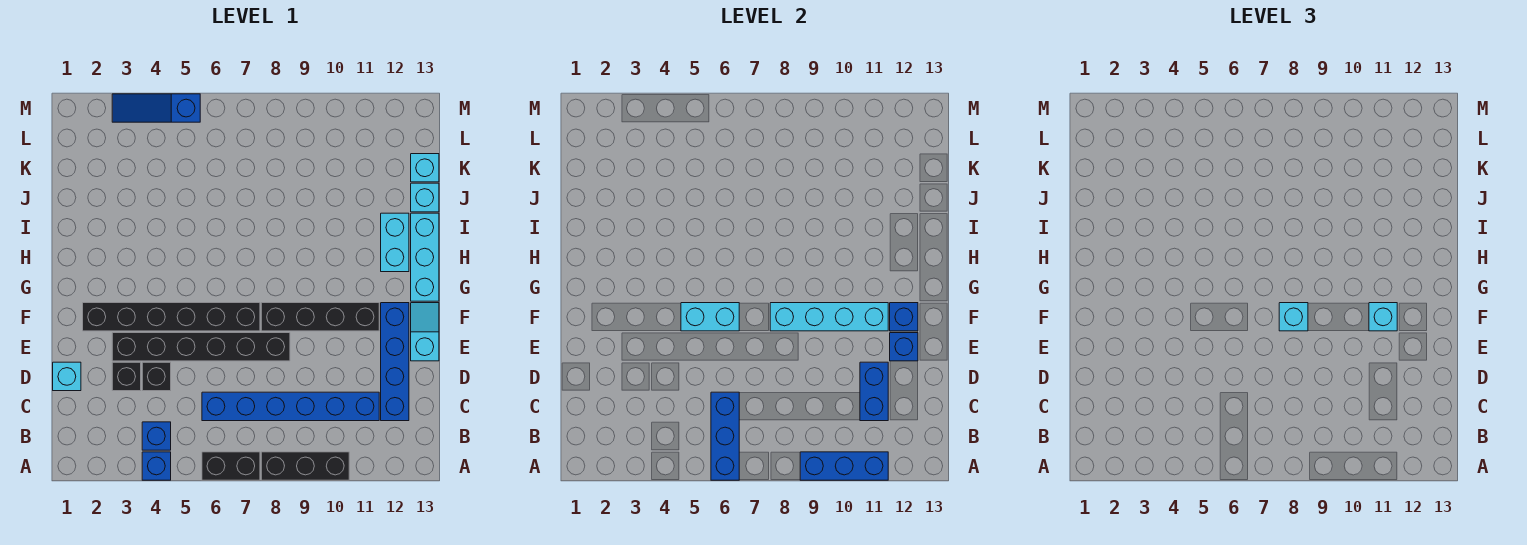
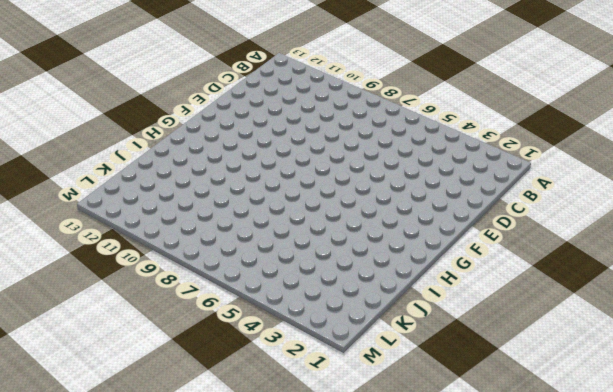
none -> blue 1x1 brick [142,452,171,480]
none -> black 1x2 brick [202,452,260,480]
none -> black 1x3 brick [261,452,349,480]

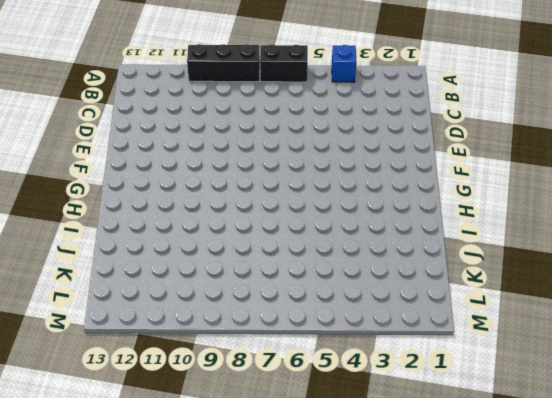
none -> blue 1x1 brick [142,422,171,450]
none -> blue 1x6 brick [202,392,379,421]
none -> blue 1x4 brick [381,303,409,421]

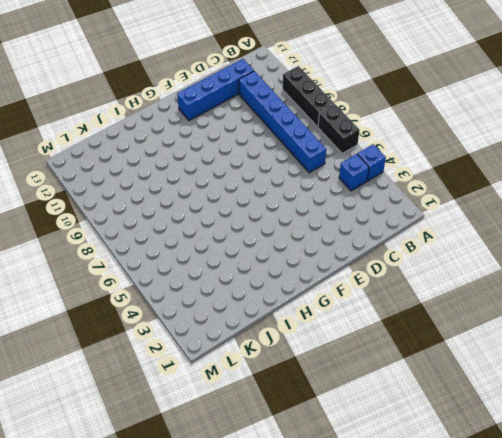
none -> cyan 1x1 brick [53,362,81,391]
none -> black 1x1 brick [112,362,141,391]
none -> black 1x1 brick [142,362,171,391]

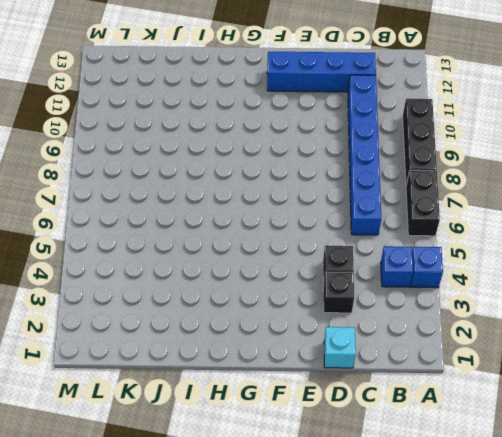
none -> black 1x6 brick [112,333,290,361]
none -> cyan 1x2 slope [411,303,439,361]
none -> black 1x6 brick [83,303,260,331]

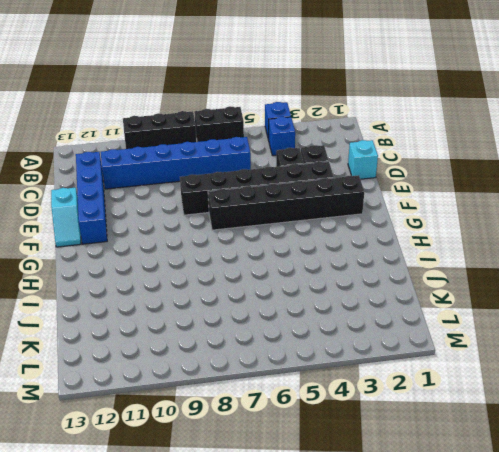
none -> black 1x4 brick [261,303,379,331]
none -> cyan 1x3 brick [411,213,439,301]
none -> cyan 1x2 brick [381,213,409,272]

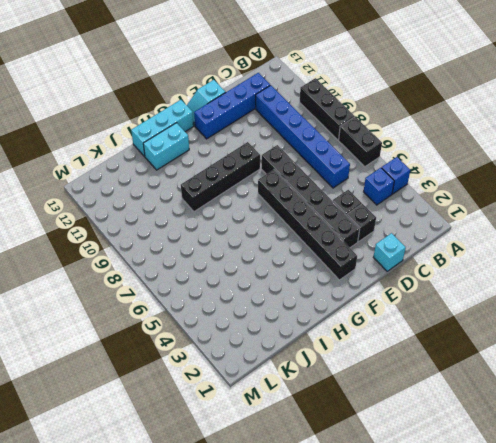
black 1x4 brick [181,142,260,212] -> black 1x4 brick turned to [261,303,379,331]
none -> cyan 1x1 brick [411,183,439,212]
none -> cyan 1x1 brick [411,154,439,182]
none -> blue 1x3 slope [112,94,200,122]

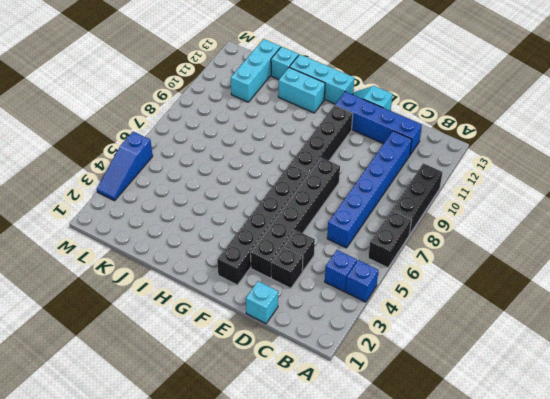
cyan 1x3 brick [231,39,281,102] -> cyan 1x1 brick [411,154,439,182]
none -> blue 1x3 brick [711,392,739,480]
none -> blue 1x3 brick [800,452,888,480]
none -> blue 1x2 brick [860,362,888,421]

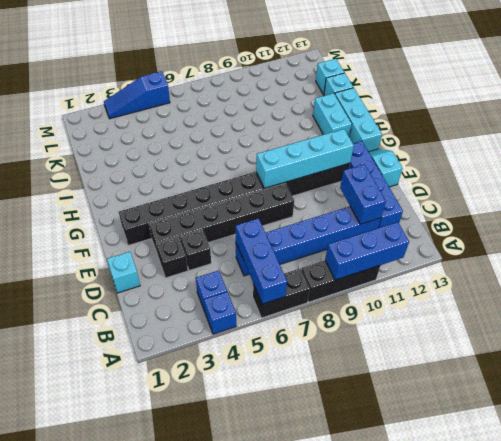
none -> blue 1x1 brick [890,333,918,361]
none -> cyan 1x2 brick [681,303,739,331]
none -> blue 1x1 brick [890,303,918,331]

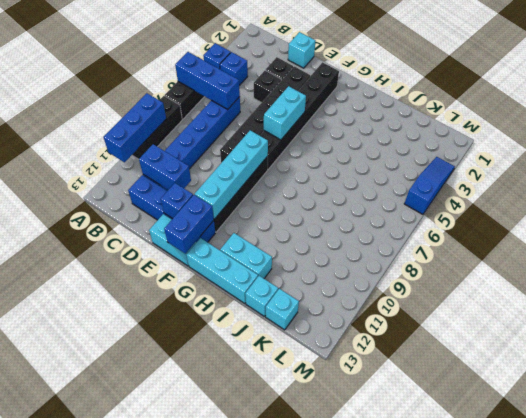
blue 1x2 brick [164,195,214,253] -> blue 1x1 brick [890,303,918,331]
none -> cyan 1x1 brick [1279,303,1308,331]
none -> cyan 1x1 brick [1369,303,1397,331]

